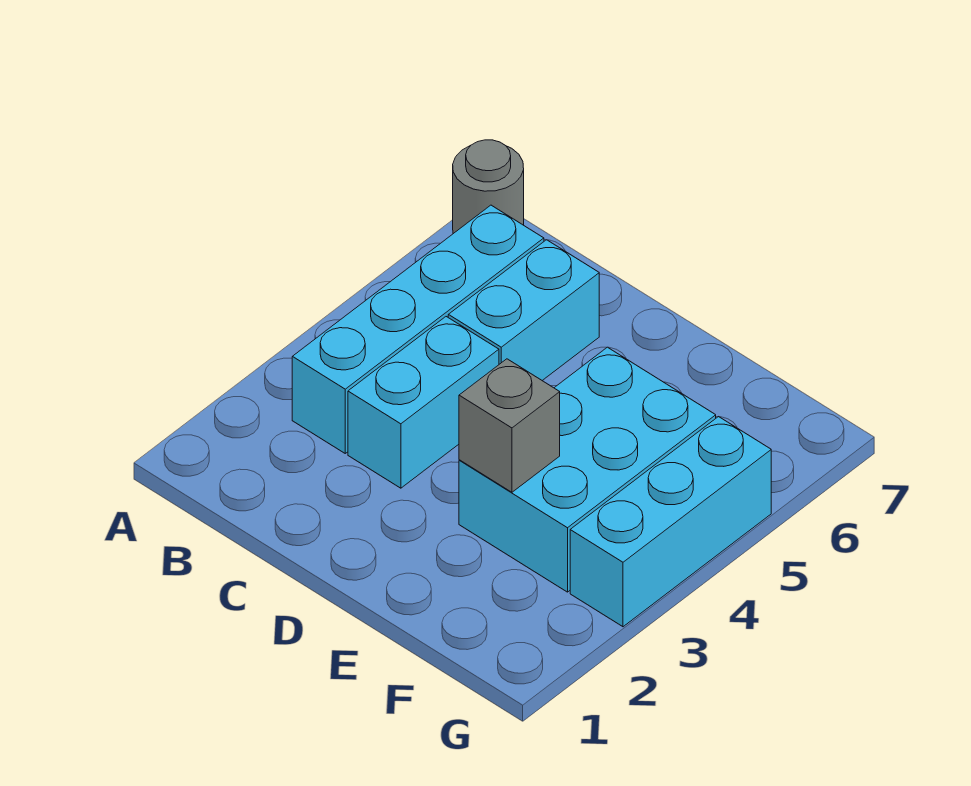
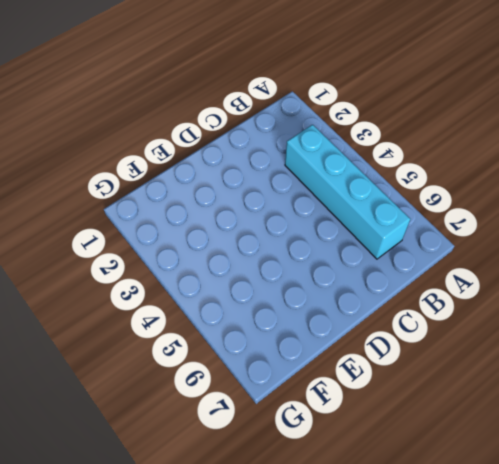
none -> grey 1x1 round brick [453,140,524,234]
none -> cyan 1x2 brick [348,317,499,488]

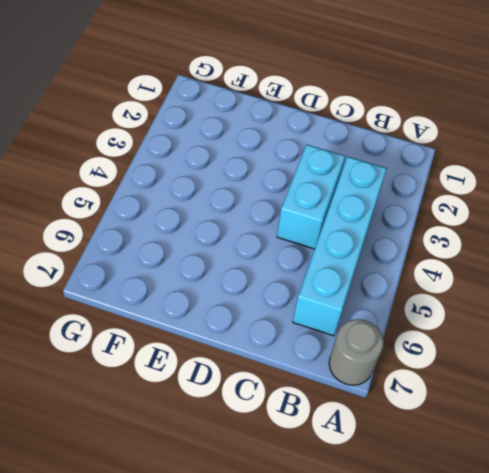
none -> cyan 1x2 brick [448,240,599,380]
none -> cyan 2x3 brick [459,347,716,592]

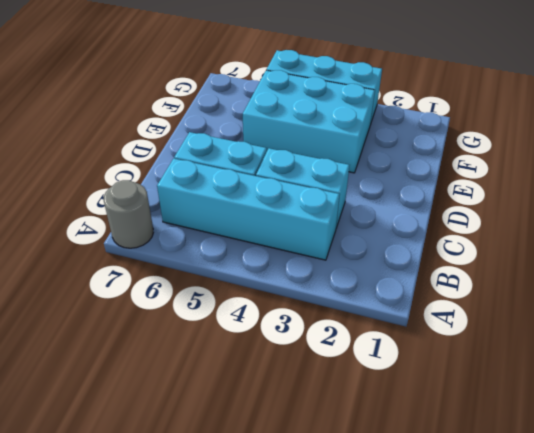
none -> grey 1x1 brick [459,359,560,492]

